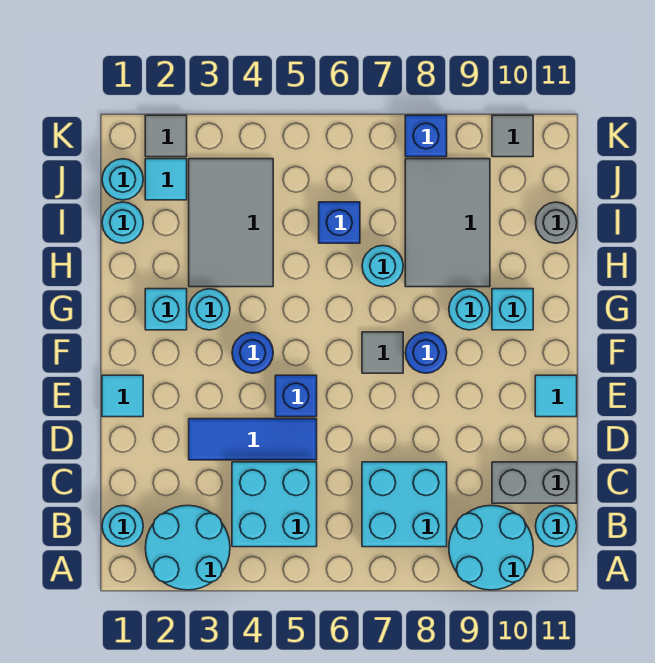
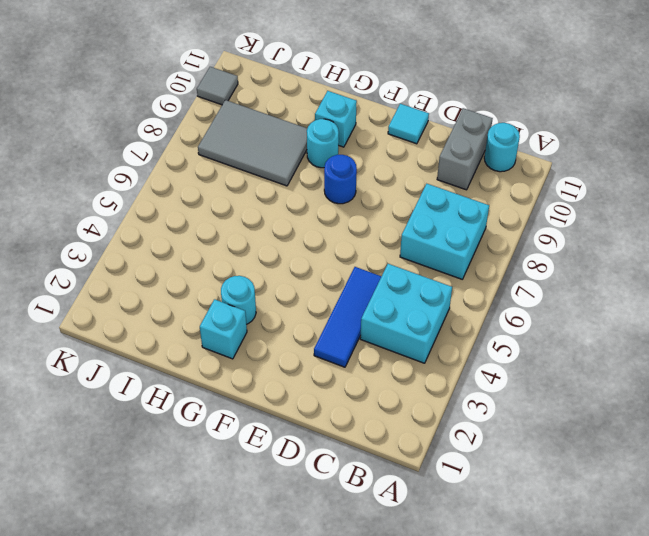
none -> cyan 2x2 round brick [145,505,230,590]
none -> cyan 2x2 round brick [449,505,533,590]
none -> cyan 1x1 round brick [102,506,143,547]

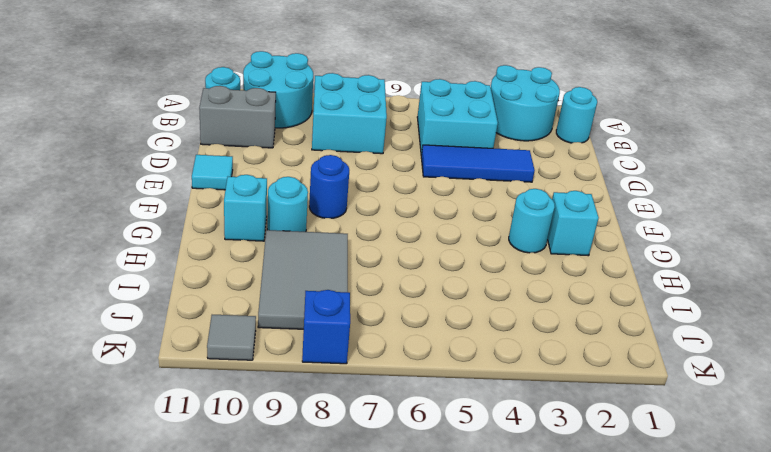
none -> cyan 1x1 tile [102,375,143,417]
none -> blue 1x1 brick [275,375,317,417]
none -> blue 1x1 round brick [232,332,273,373]

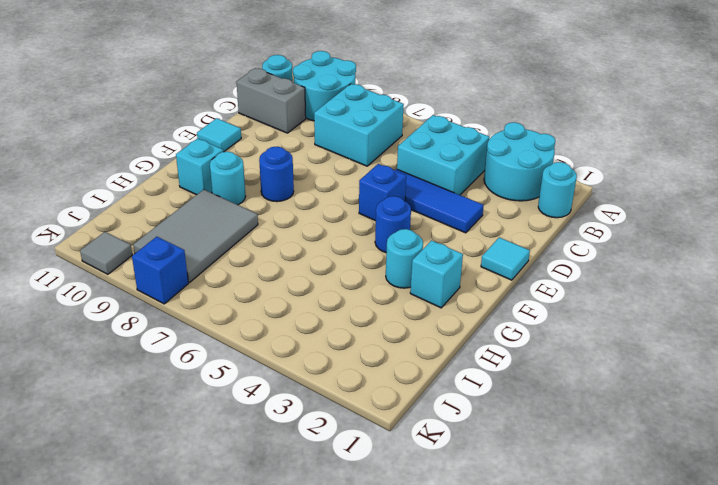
none -> grey 1x1 tile [362,332,403,373]
none -> grey 2x3 tile [189,159,273,287]
none -> cyan 1x1 round brick [362,245,403,287]

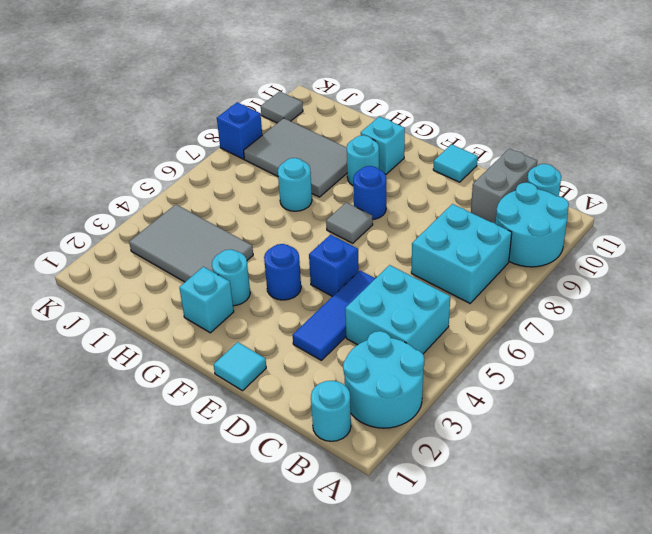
none -> cyan 1x1 round brick [102,202,143,243]
none -> blue 1x1 brick [319,202,360,243]
none -> grey 1x1 round brick [535,202,577,243]

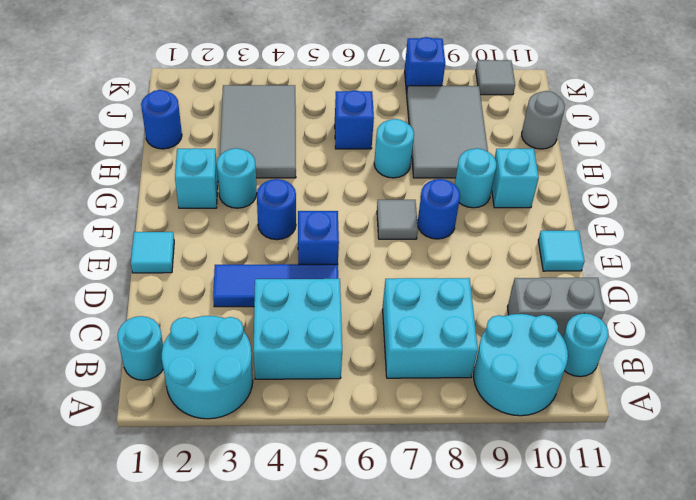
blue 1x1 round brick [141,90,182,149] -> cyan 1x1 round brick [102,202,143,243]
none -> cyan 1x1 round brick [102,159,143,200]
none -> cyan 1x1 tile [145,159,187,200]
none -> grey 1x1 tile [145,115,187,157]

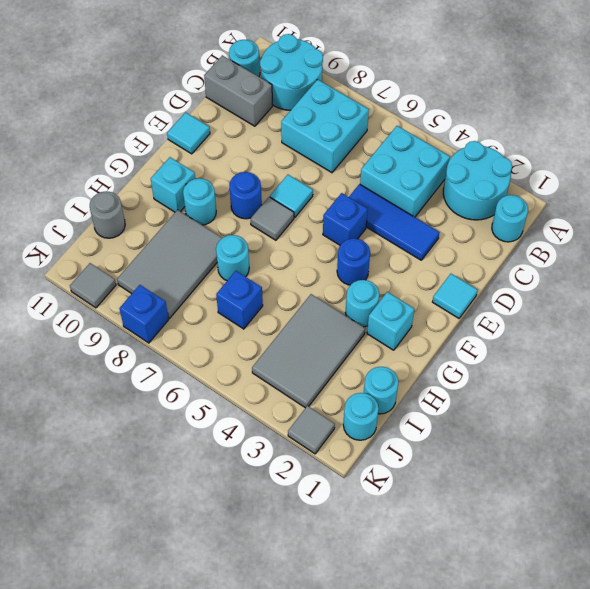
cyan 1x1 tile [270,175,313,217] -> cyan 1x1 tile moved to [145,159,187,200]

